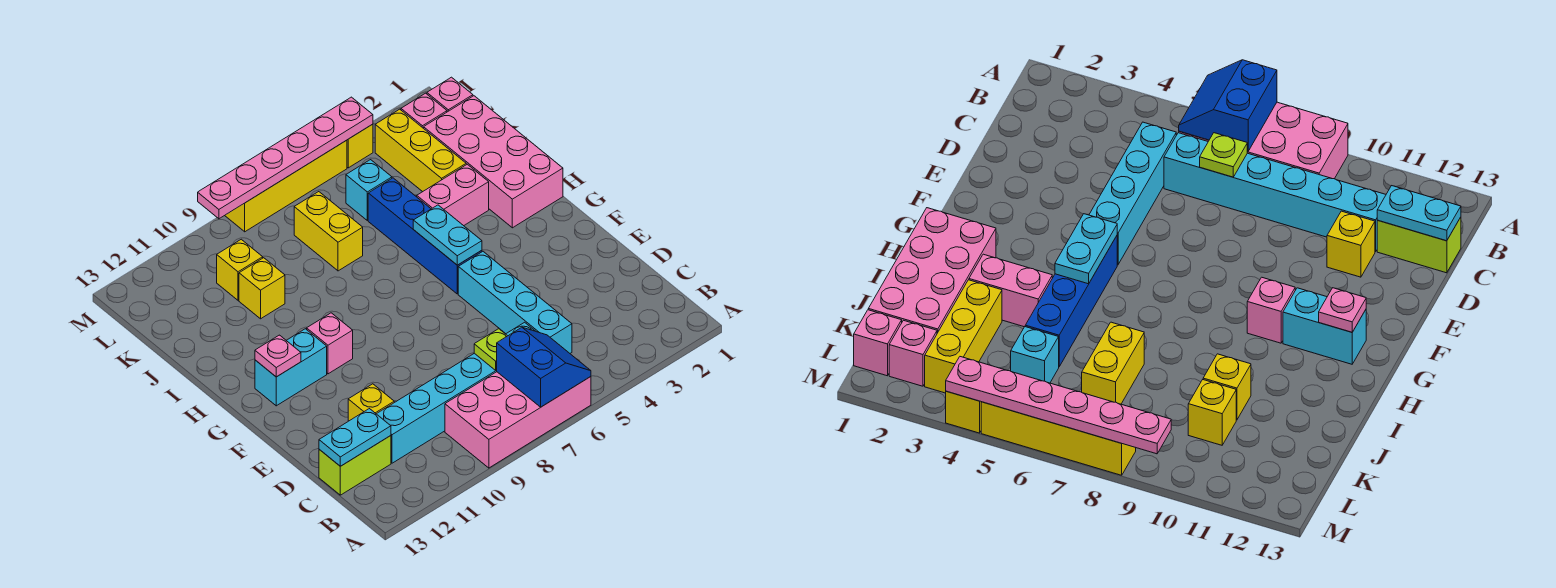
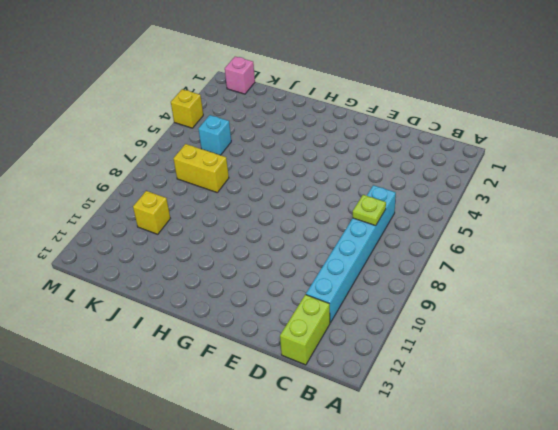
none -> pink 2x4 brick [445,372,591,468]
none -> cyan 1x4 brick [458,252,572,353]
none -> yellow 1x1 brick [348,384,394,421]

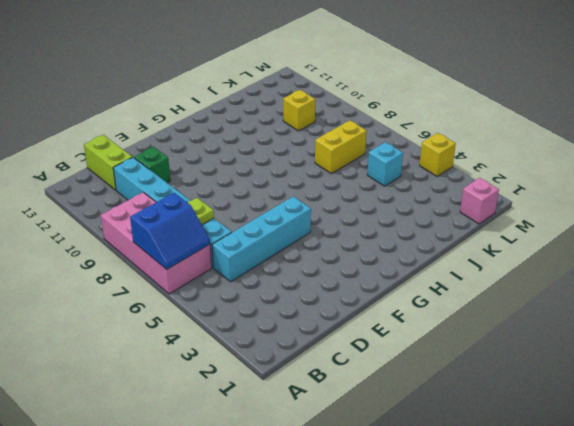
green 1x1 brick [134,147,170,183] -> yellow 1x1 brick [348,384,394,421]
none -> blue 1x4 brick [368,178,482,294]
none -> pink 1x1 brick [307,313,353,374]
none -> cyan 1x2 brick [255,329,327,406]

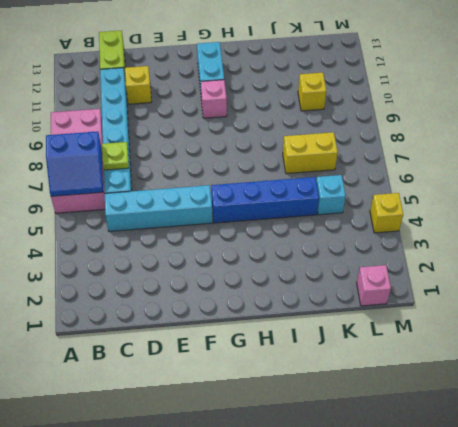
none -> pink 2x4 brick [424,96,563,228]
none -> pink 1x2 brick [417,164,489,226]
none -> yellow 1x3 brick [375,109,466,192]

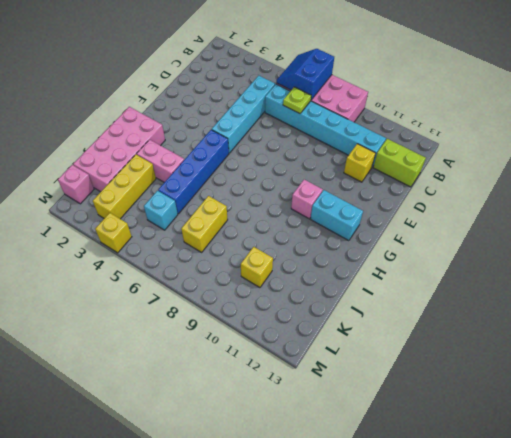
none -> yellow 1x1 brick [239,258,285,319]
none -> pink 1x1 brick [401,93,447,128]
none -> yellow 1x4 brick [225,140,347,232]

